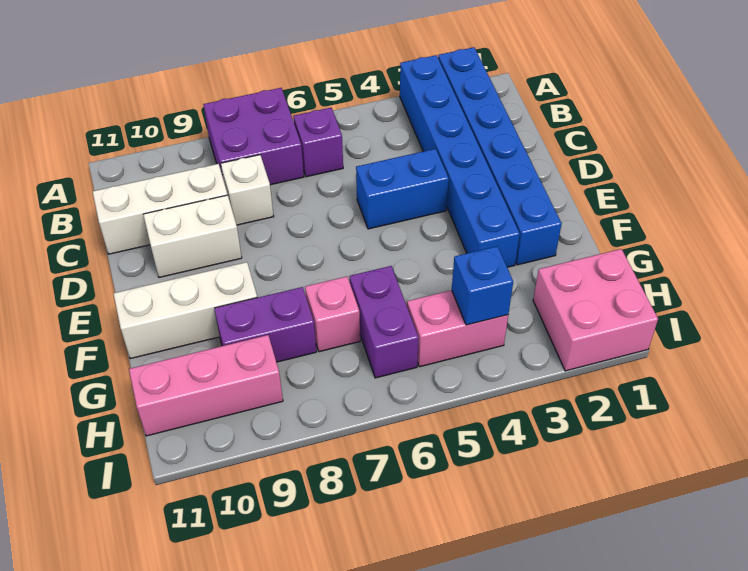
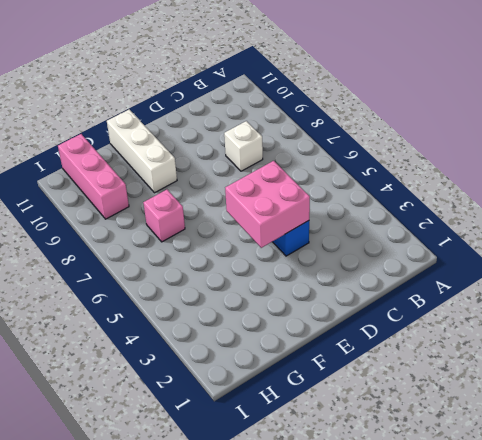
pink 2x2 brick [225,161,310,248] -> pink 2x2 brick moved to [533,249,658,371]
none -> blue 1x6 brick [438,47,562,265]
none -> blue 1x6 brick [400,55,520,267]
none -> purple 2x2 brick [203,88,304,185]

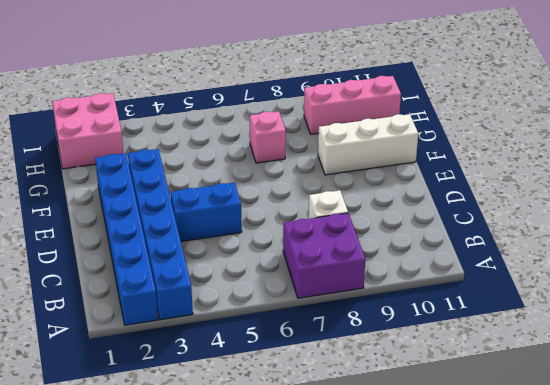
none -> purple 1x1 brick [294,108,343,177]
none -> white 1x3 brick [93,164,228,254]
none -> white 1x2 brick [143,195,242,277]

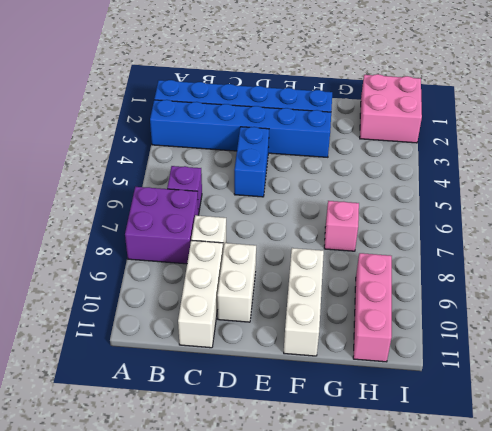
none -> purple 1x2 brick [350,266,418,378]
none -> purple 1x2 brick [214,287,316,362]
none -> pink 1x2 brick [407,290,508,367]

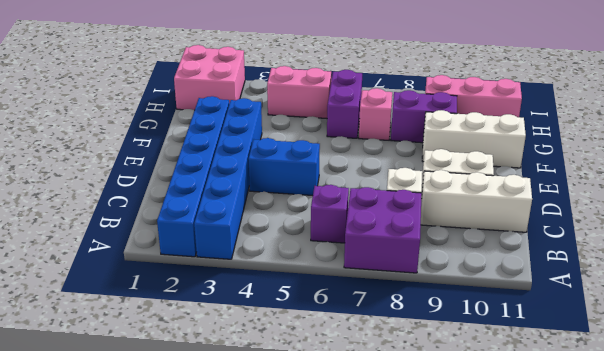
none -> blue 1x1 brick [452,246,513,325]

